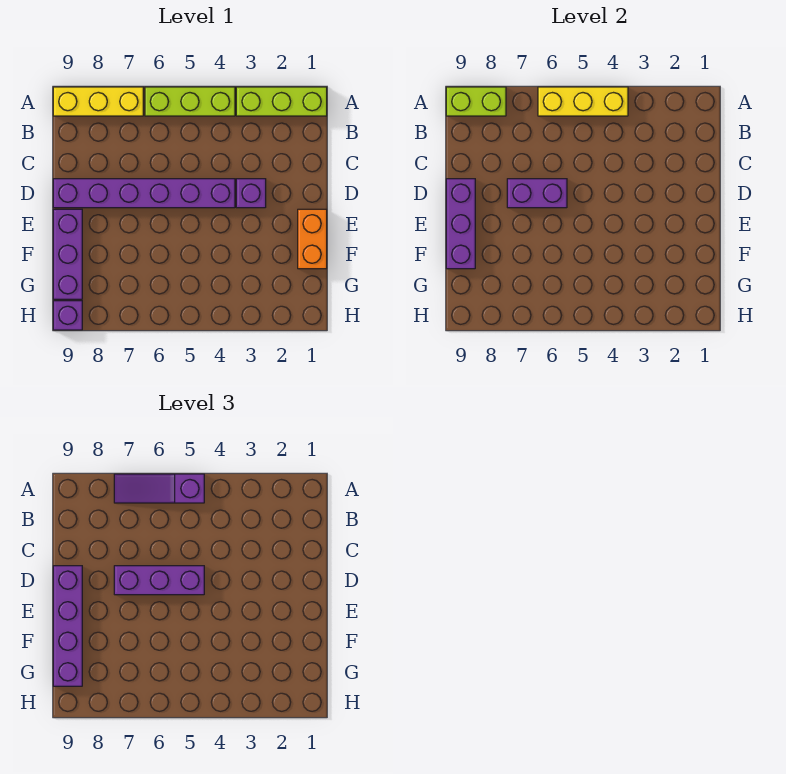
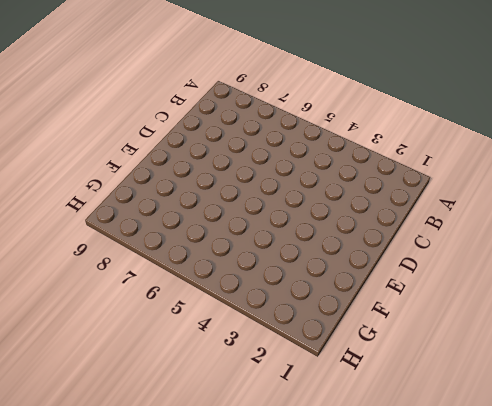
none -> lime 1x3 brick [236,87,327,116]
none -> lime 1x3 brick [145,87,235,116]
none -> yellow 1x3 brick [53,87,143,116]

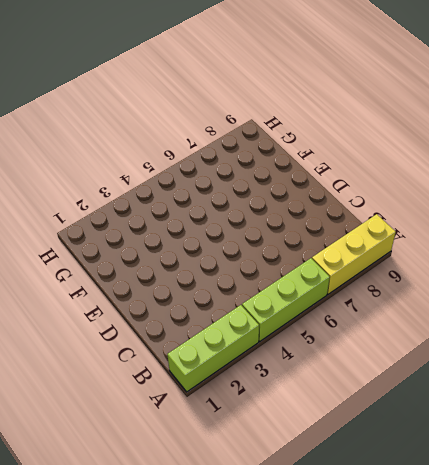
none -> purple 1x1 brick [236,179,266,208]
none -> purple 1x6 brick [53,179,235,208]
none -> orange 1x2 brick [298,209,327,269]

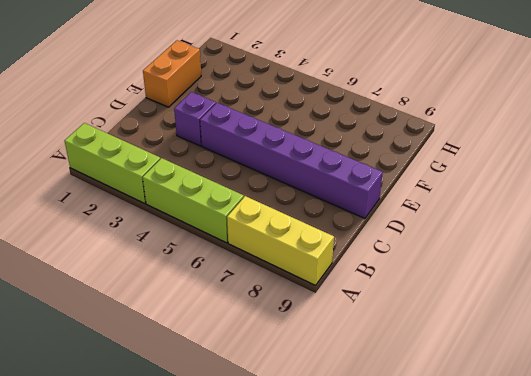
none -> purple 1x3 brick [53,209,82,299]
none -> purple 1x1 brick [53,301,82,330]
none -> yellow 1x3 brick [538,87,628,116]

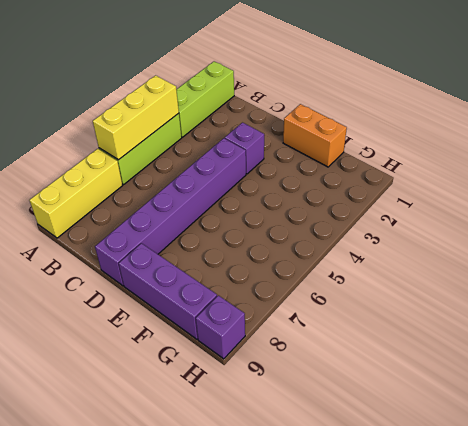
none -> lime 1x2 brick [446,87,506,116]
none -> purple 1x2 brick [507,179,567,208]
none -> purple 1x3 brick [446,179,475,269]

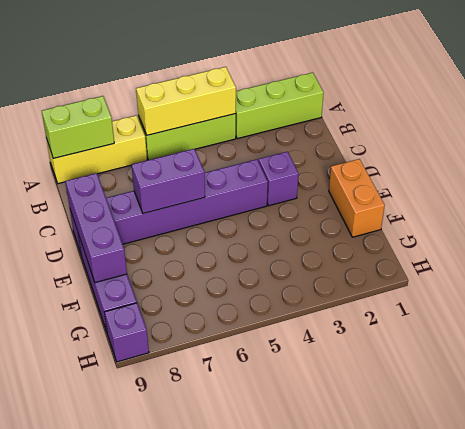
none -> purple 1x3 slope [114,474,204,503]
none -> purple 1x3 brick [114,566,204,595]
none -> purple 1x4 brick [53,566,82,686]

